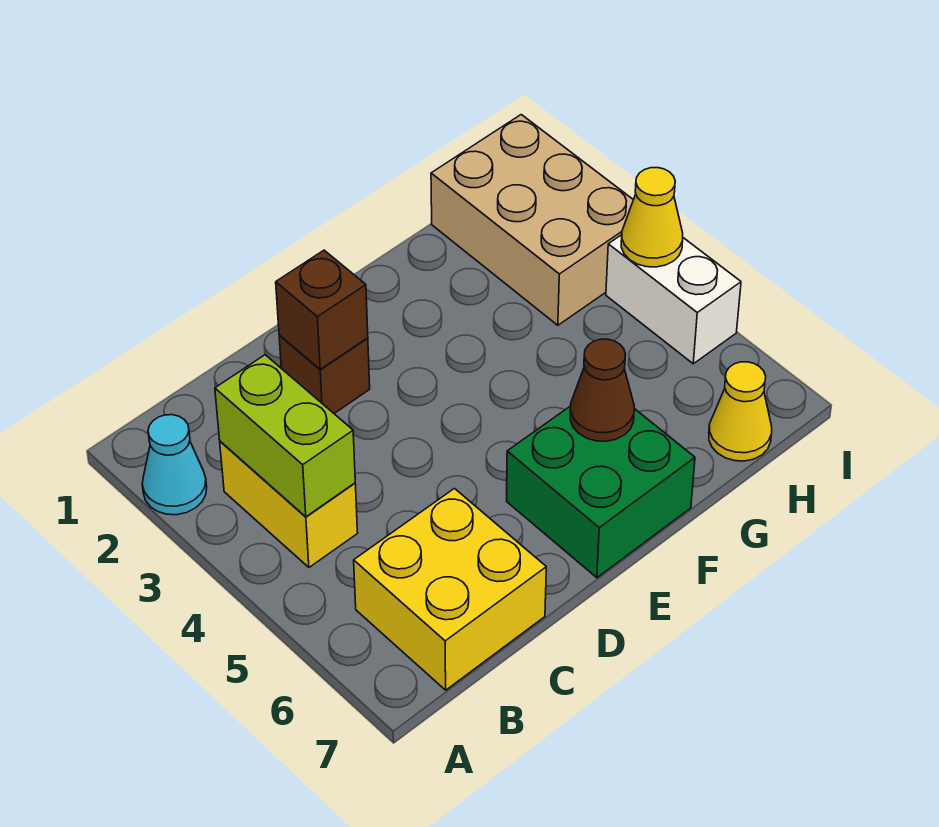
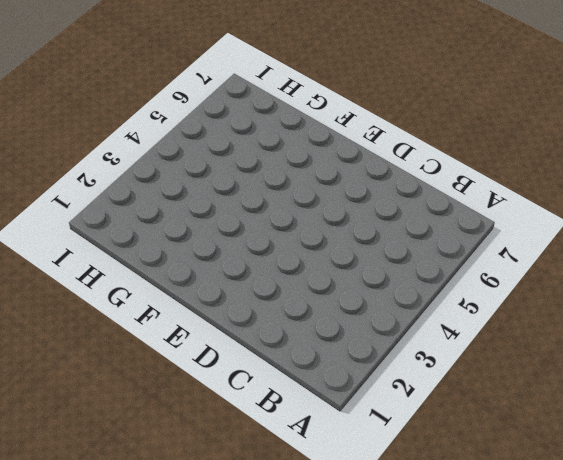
none -> cyan 1x1 cone [142,415,207,515]
none -> yellow 1x2 brick [220,441,358,567]
none -> yellow 2x2 brick [354,489,546,690]

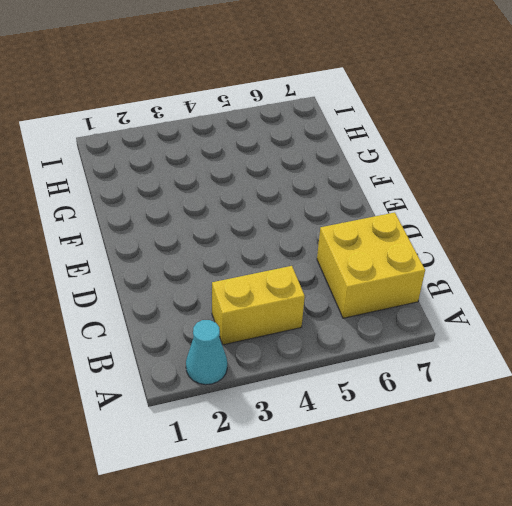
none -> brown 1x1 brick [279,335,370,413]
none -> green 2x2 brick [507,406,695,578]
none -> tan 2x3 brick [431,115,633,325]

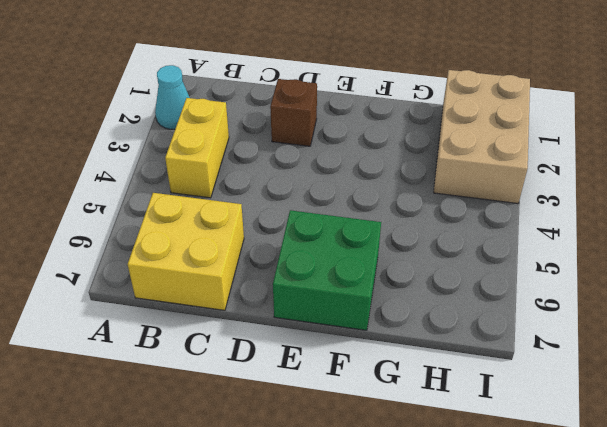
none -> yellow 1x1 cone [709,362,772,461]
none -> white 1x2 brick [606,235,741,364]
none -> lime 1x2 brick [215,355,355,517]

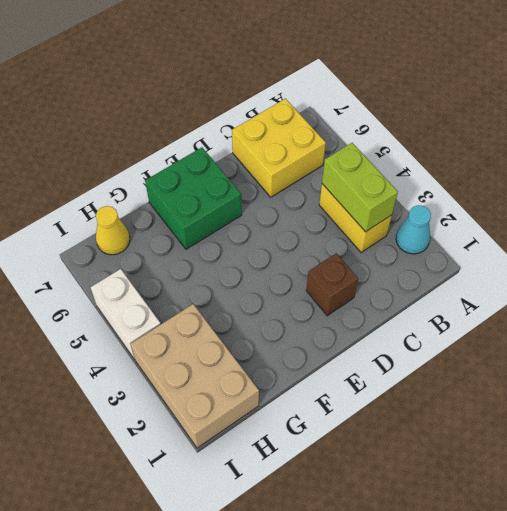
none -> brown 1x1 brick [276,250,368,369]
none -> brown 1x1 cone [570,339,634,441]
none -> yellow 1x1 cone [621,168,683,267]

